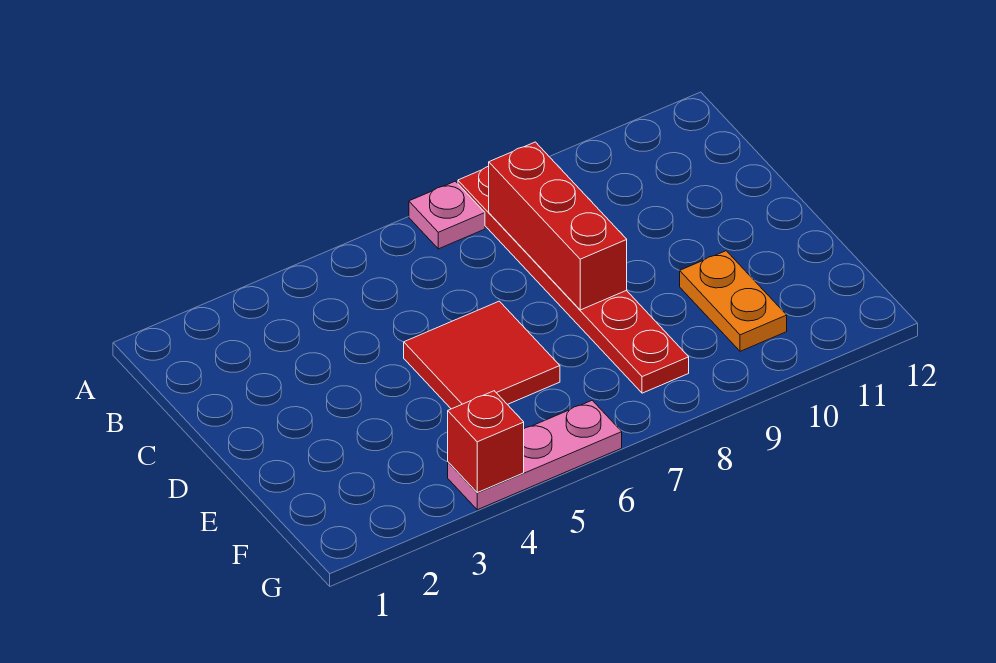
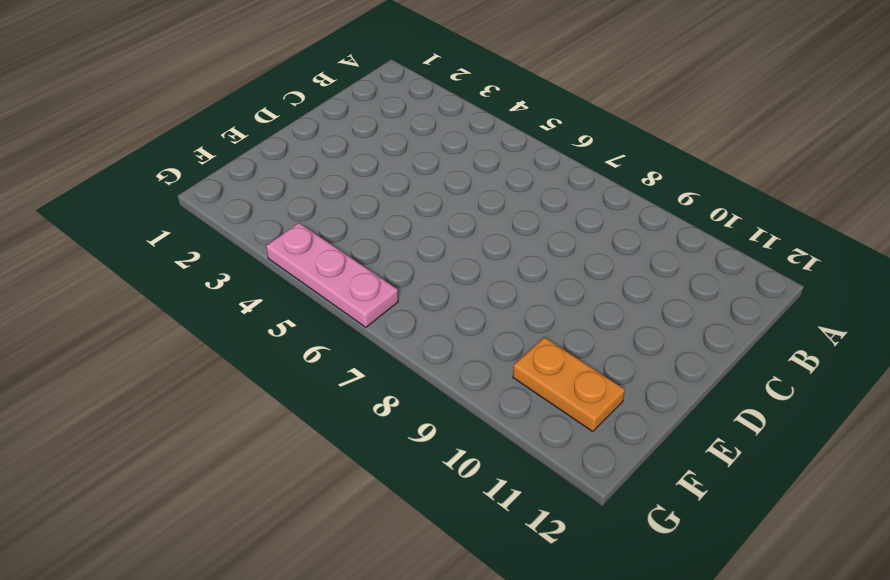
orange 1x2 plate [513,337,625,432] -> orange 1x2 plate turned to [680,251,787,351]
none -> pink 1x1 plate [409,181,485,249]
none -> red 1x6 plate [458,166,689,393]

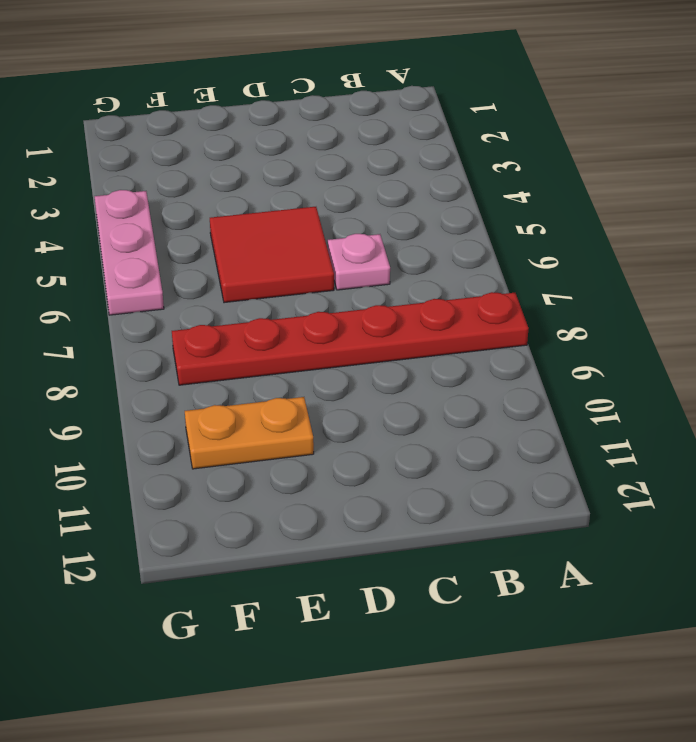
pink 1x1 plate [328,234,390,290] -> pink 1x1 plate moved to [409,181,485,249]
none -> red 1x3 brick [489,142,627,310]
none -> red 1x1 brick [448,391,524,493]

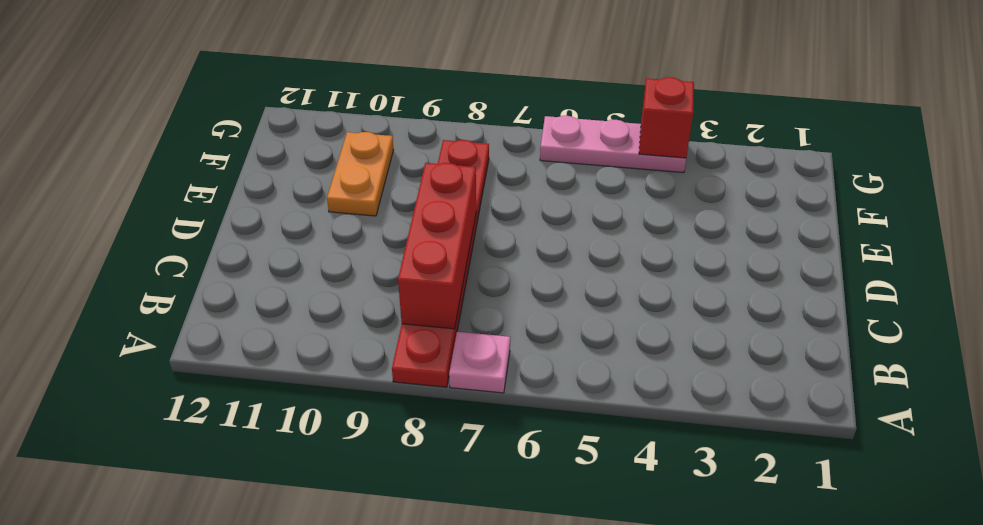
none -> red 2x2 tile [404,301,560,409]

